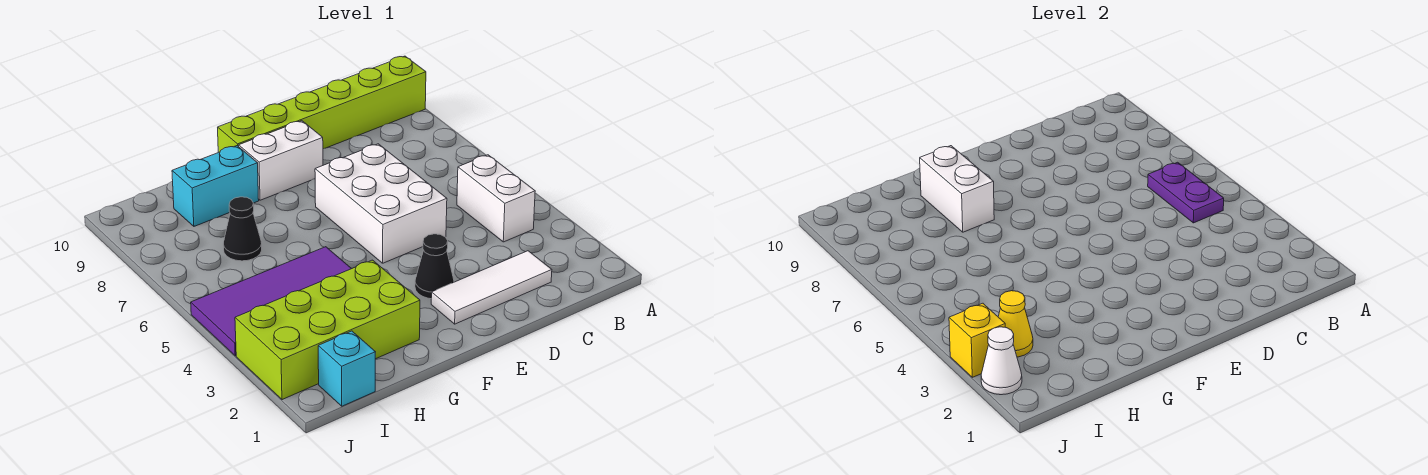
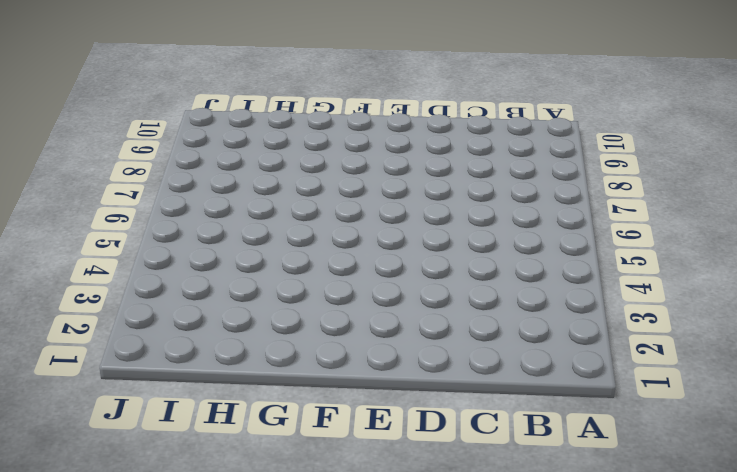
none -> lime 1x6 brick [218,56,426,152]
none -> white 1x2 brick [457,155,535,242]
none -> white 1x3 tile [431,251,552,324]

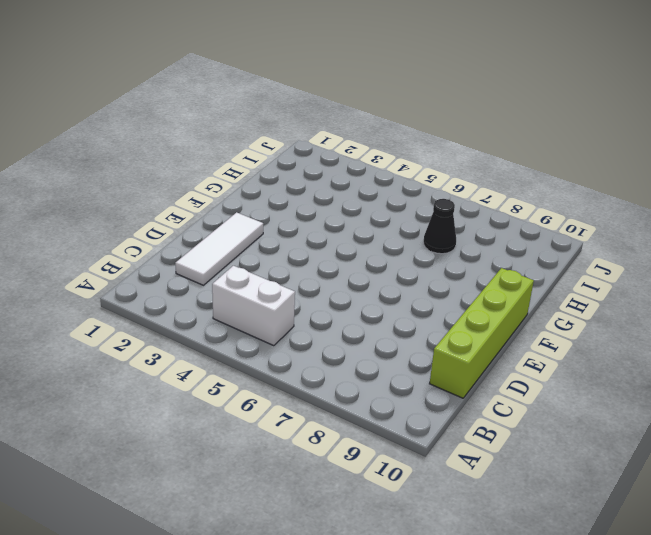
lime 1x4 brick [430,268,534,398] -> lime 1x6 brick [218,56,426,152]
none -> white 2x3 brick [315,144,447,263]
none -> black 1x1 cone [415,234,454,299]
none -> white 1x2 brick [239,121,323,200]

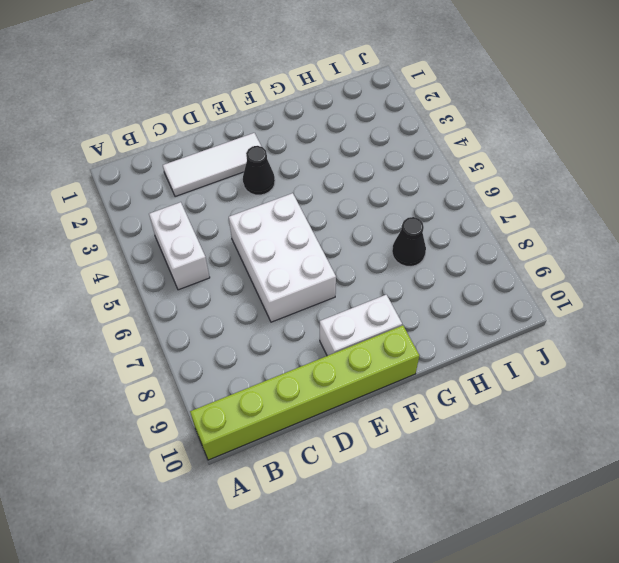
none -> lime 2x4 brick [235,260,420,400]
none -> purple 2x4 tile [191,247,351,356]
none -> cyan 1x2 brick [172,146,259,226]

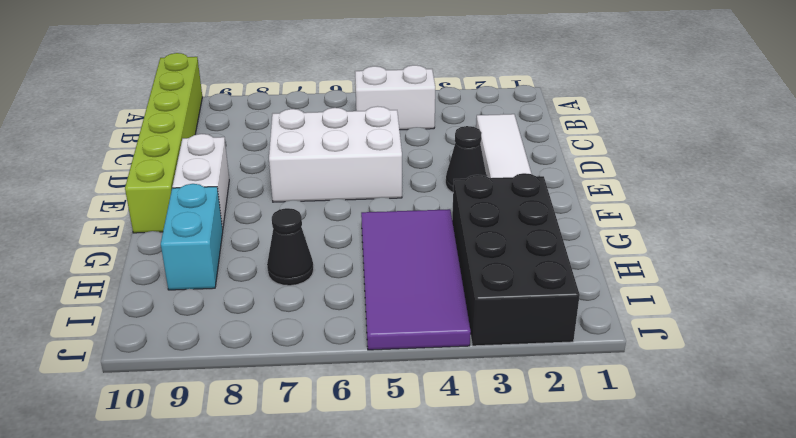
black 2x4 brick [452,173,580,346] -> lime 2x4 brick [235,260,420,400]
none -> cyan 1x1 brick [318,331,375,406]
none -> purple 1x2 plate [1148,162,1224,223]
none -> white 1x2 brick [920,146,994,232]

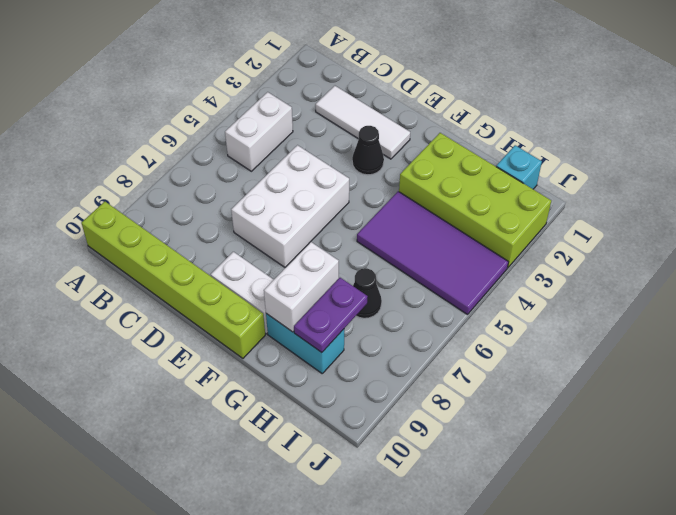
purple 1x2 plate [294,278,368,352] -> purple 1x2 plate moved to [1148,162,1224,223]
none -> yellow 1x1 cone [998,291,1033,357]
none -> white 1x1 cone [981,327,1022,395]
none -> yellow 1x1 brick [949,303,1005,377]

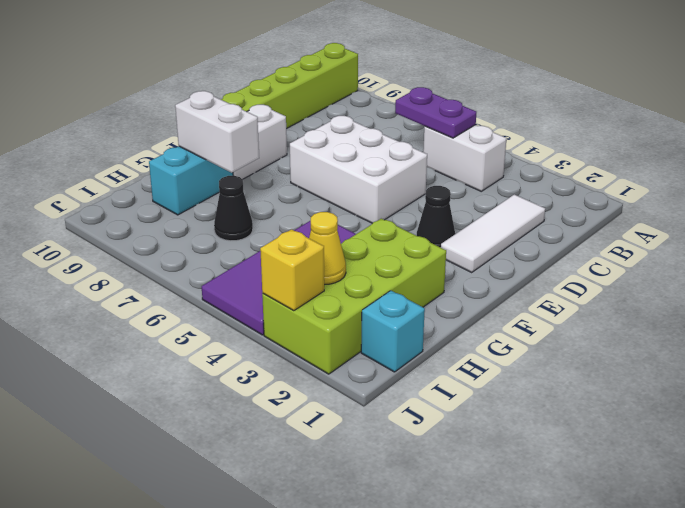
none -> white 1x1 cone [981,327,1022,395]

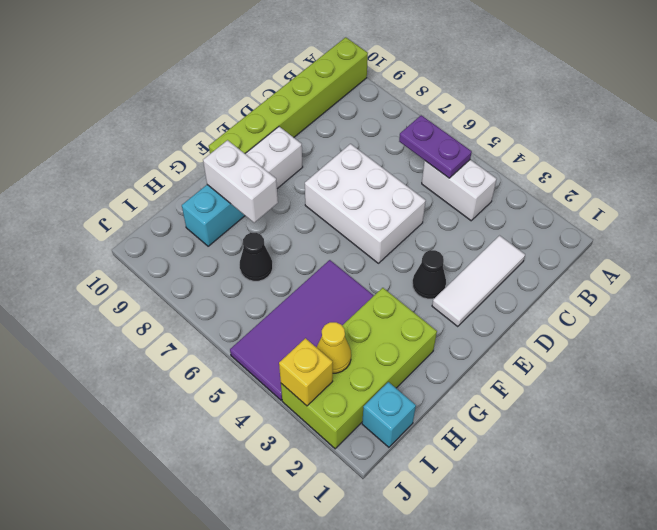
none -> white 1x1 cone [981,327,1022,395]

